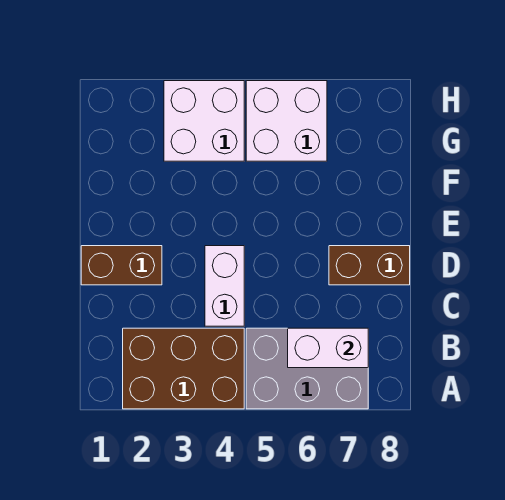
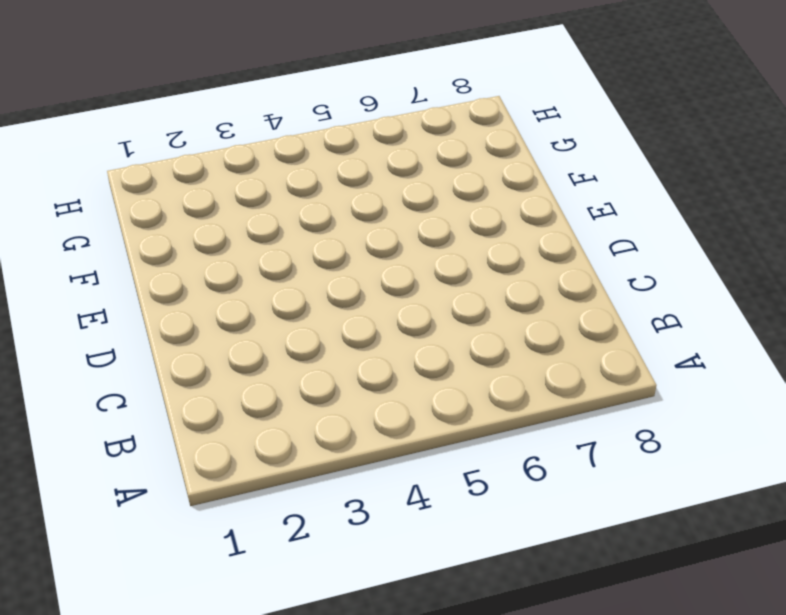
none -> brown 2x3 brick [123,328,244,409]
none -> grey 2x3 brick [246,328,368,409]

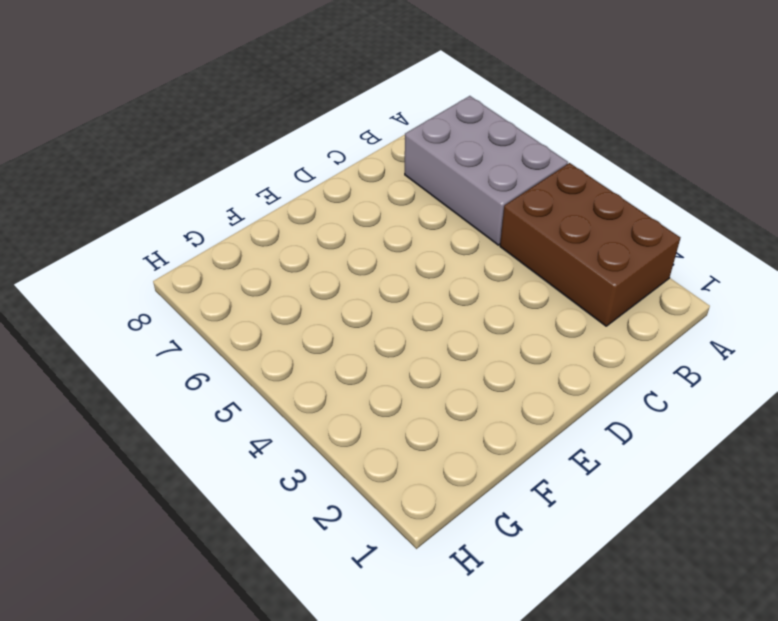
none -> white 1x2 brick [205,246,244,326]
none -> brown 1x2 brick [81,246,162,285]

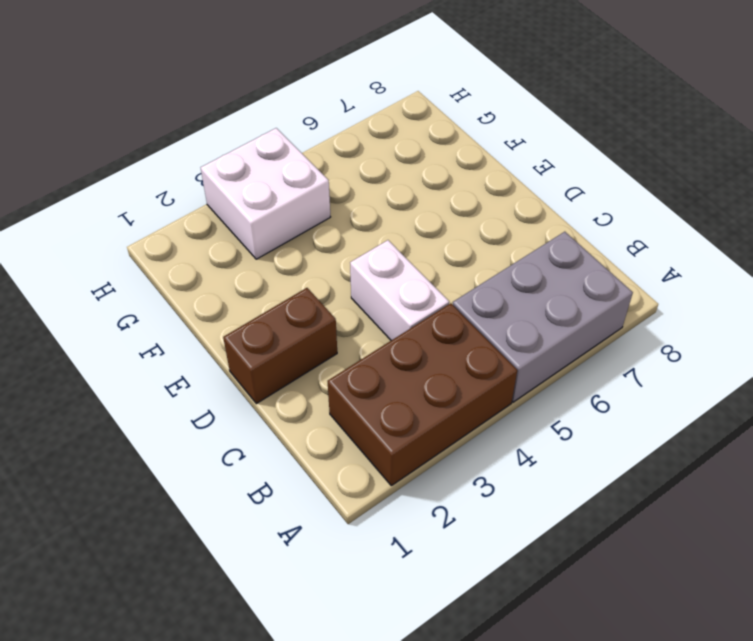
none -> brown 1x2 brick [329,246,410,285]
none -> white 2x2 brick [246,81,327,161]

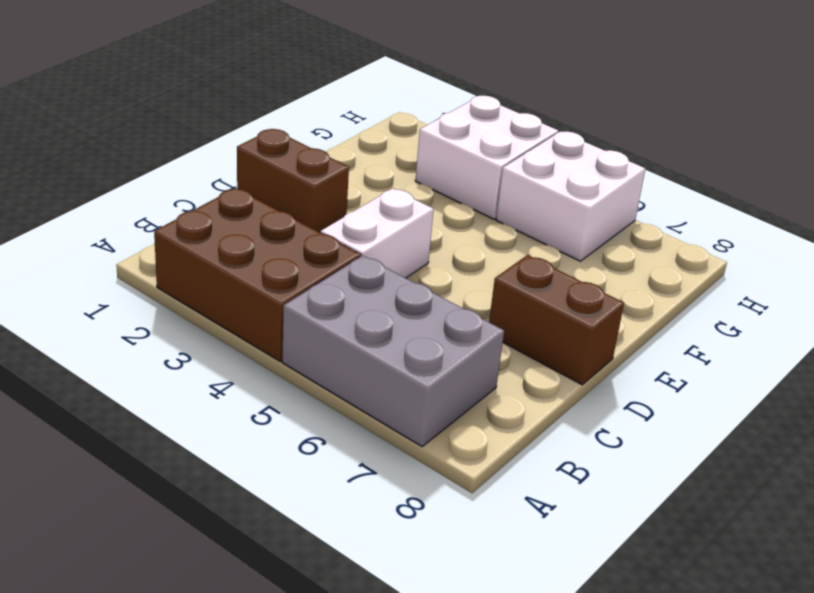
none -> white 1x2 brick [288,328,368,368]

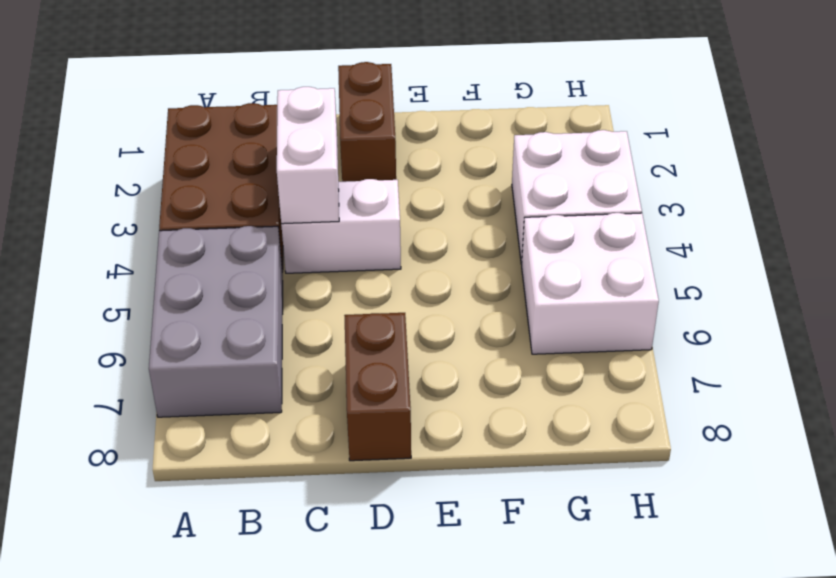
white 1x2 brick [277,87,339,224] -> white 1x2 brick moved to [288,328,368,368]

